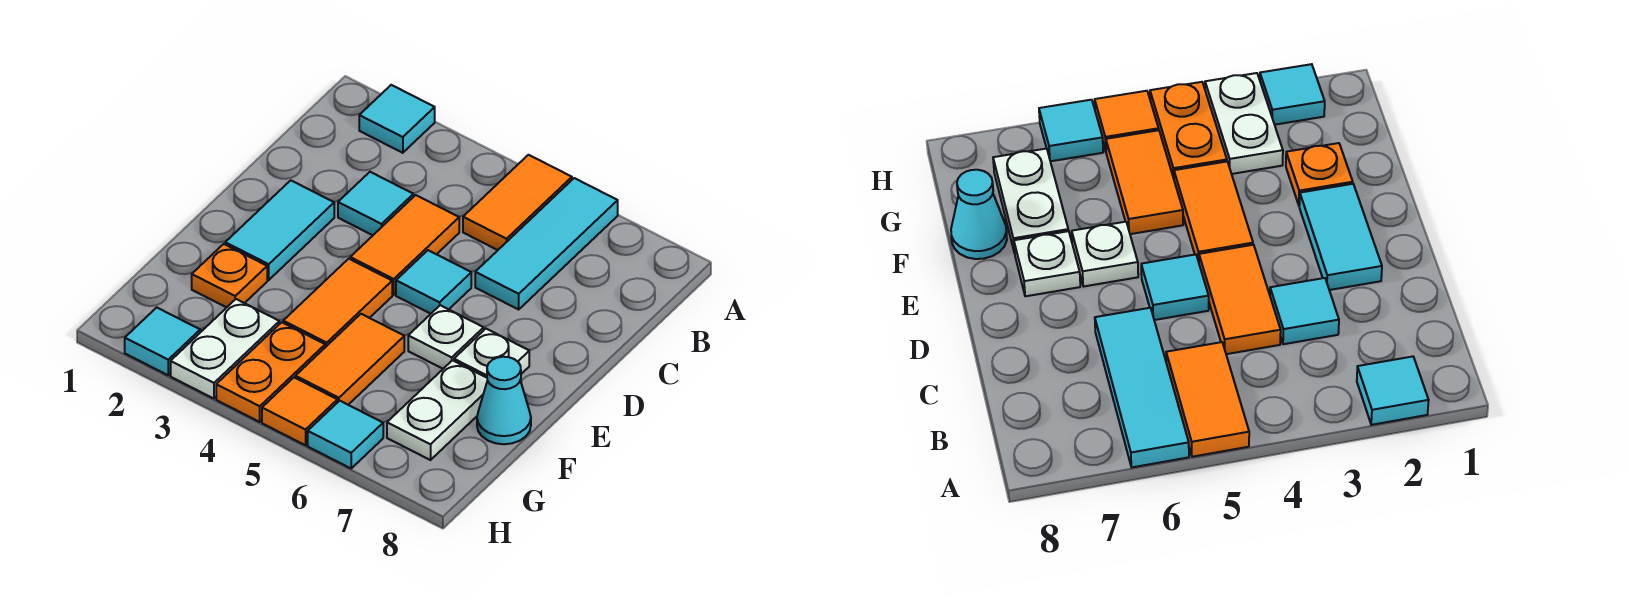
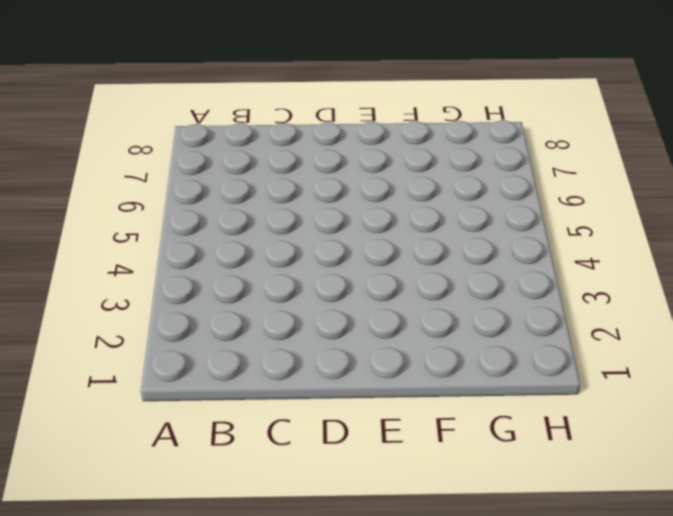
none -> cyan 1x1 tile [359,85,435,153]
none -> orange 1x2 tile [463,155,572,250]
none -> cyan 1x3 tile [475,178,618,309]

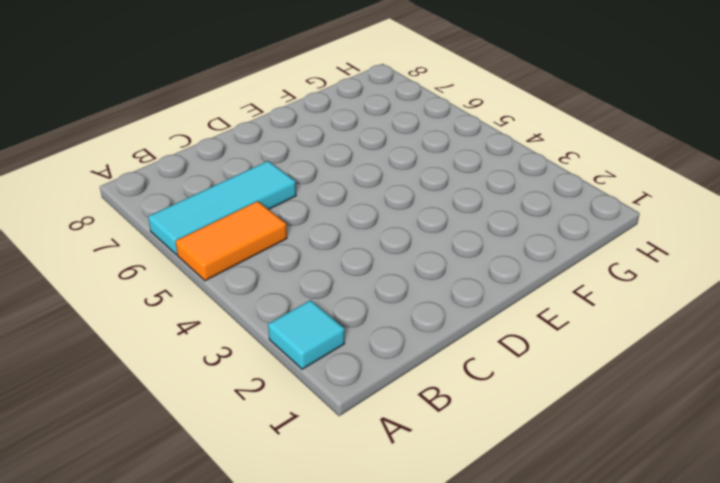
none -> cyan 1x1 tile [338,172,413,235]
none -> orange 1x2 tile [350,195,459,295]
none -> cyan 1x2 tile [225,180,334,280]

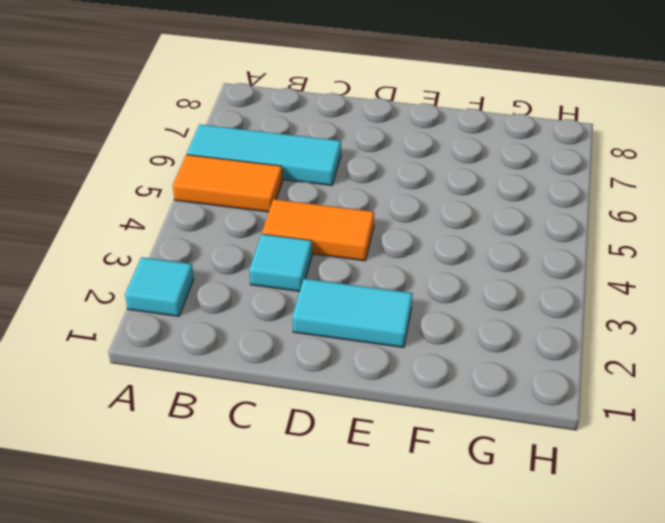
none -> cyan 1x1 tile [396,250,471,314]
none -> orange 1x2 tile [283,259,392,347]
none -> white 1x1 plate [408,305,484,369]

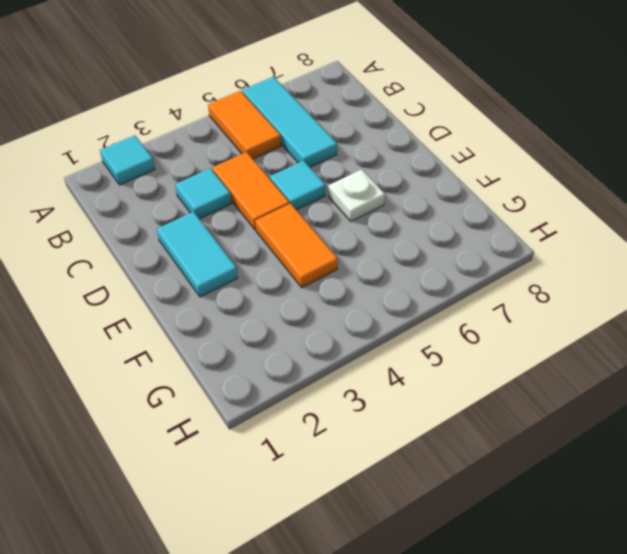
none -> white 1x1 plate [454,329,529,378]
none -> orange 1x1 plate [192,244,267,308]
none -> orange 1x2 tile [295,314,404,405]

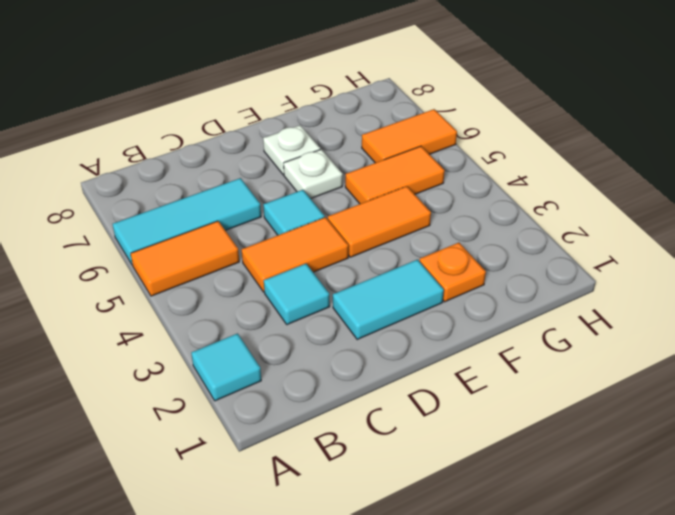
orange 1x2 tile [362,109,457,163] -> cyan 1x1 tile [308,401,383,468]
none -> white 1x2 plate [387,360,487,460]
none -> cyan 1x1 cone [477,357,531,444]
none -> white 1x2 plate [171,299,279,399]

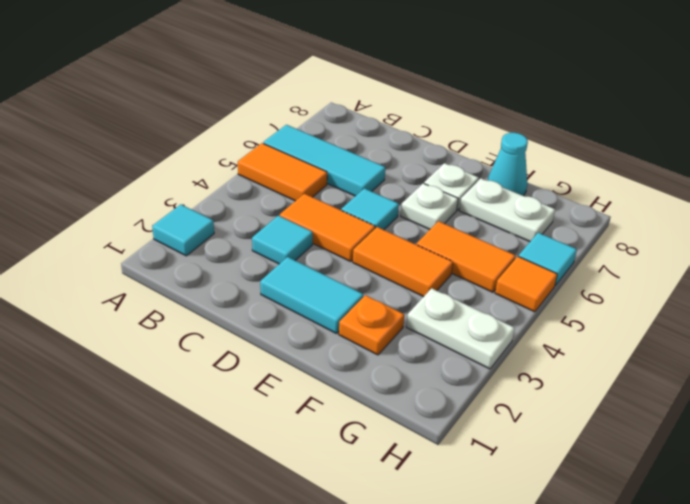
none -> orange 1x2 plate [216,322,325,422]
none -> cyan 1x1 tile [125,308,200,375]

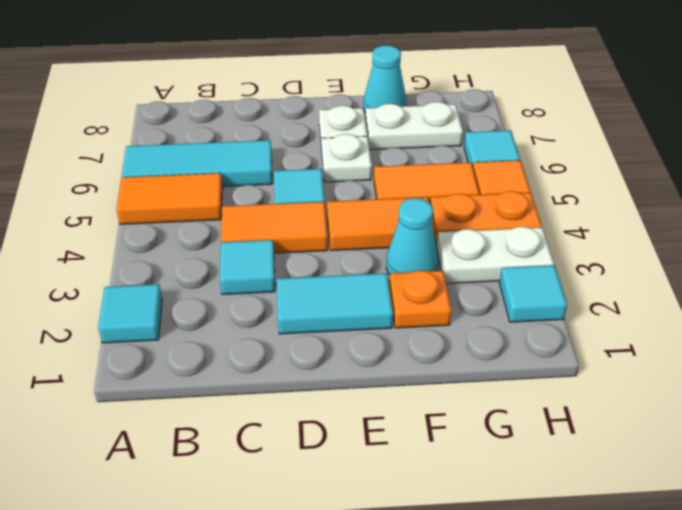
cyan 1x1 cone [386,198,438,275] -> none

